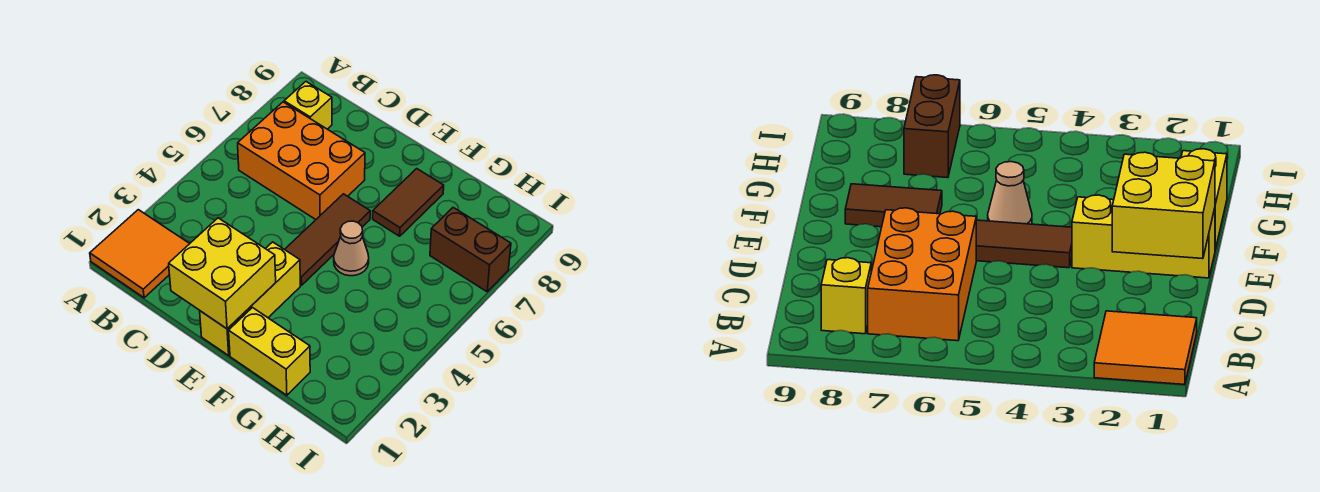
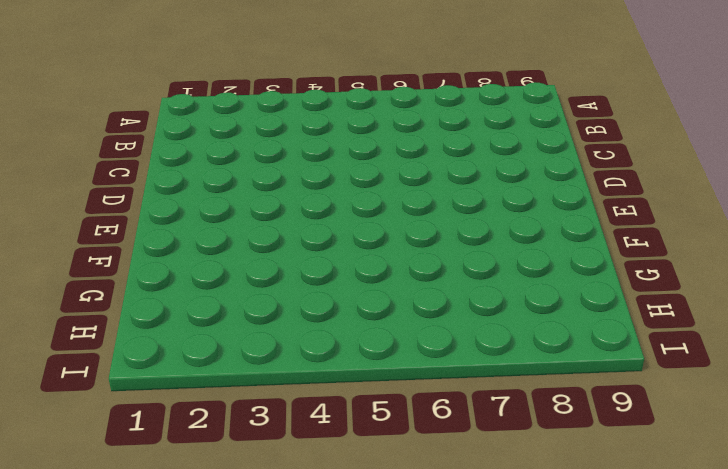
none -> orange 2x2 tile [90,210,190,298]
none -> orange 2x3 brick [238,102,365,220]

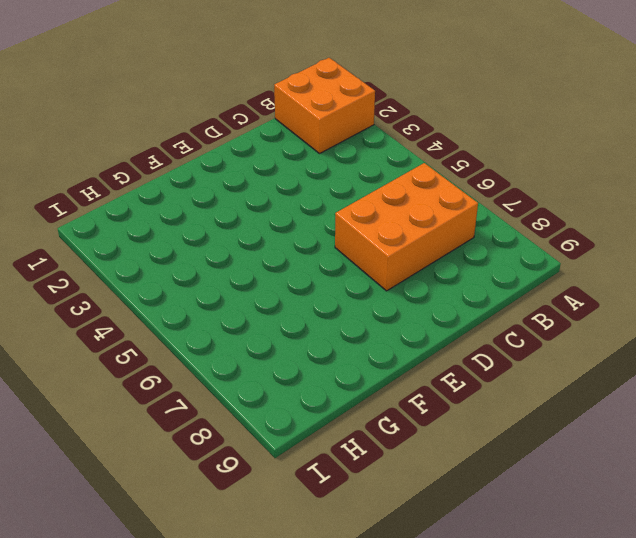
orange 2x2 brick [274,58,375,153] -> orange 2x2 tile [90,210,190,298]
none -> yellow 1x1 brick [284,82,332,129]
none -> yellow 1x3 brick [200,242,300,355]

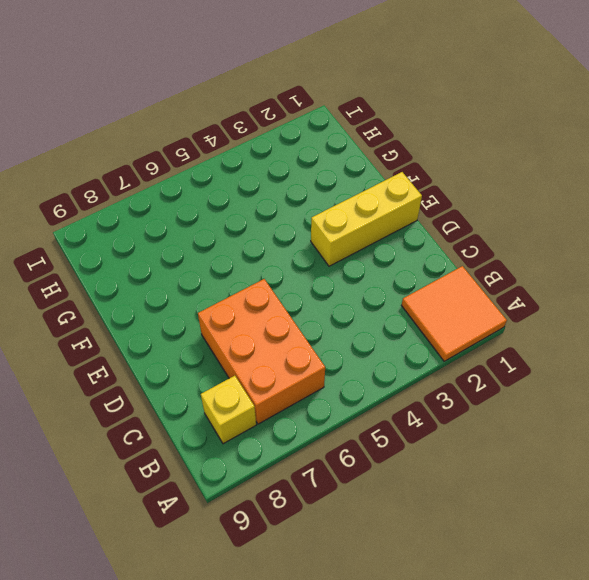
none -> brown 1x3 tile [285,194,370,285]
none -> yellow 1x2 brick [229,308,310,395]

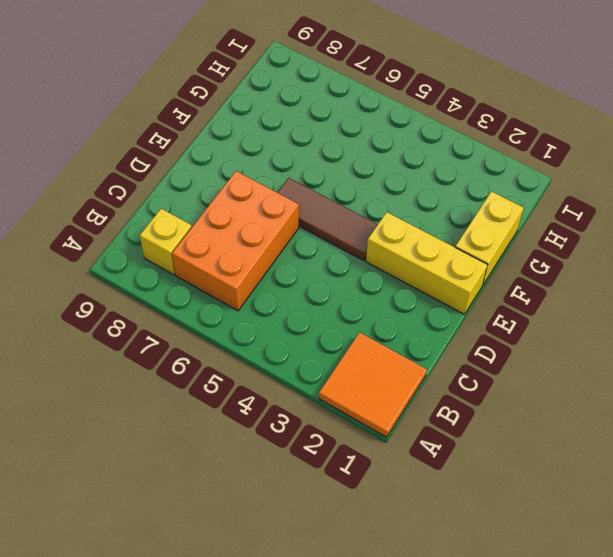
none -> tan 1x1 cone [334,221,369,276]
none -> brown 1x2 tile [373,169,444,236]

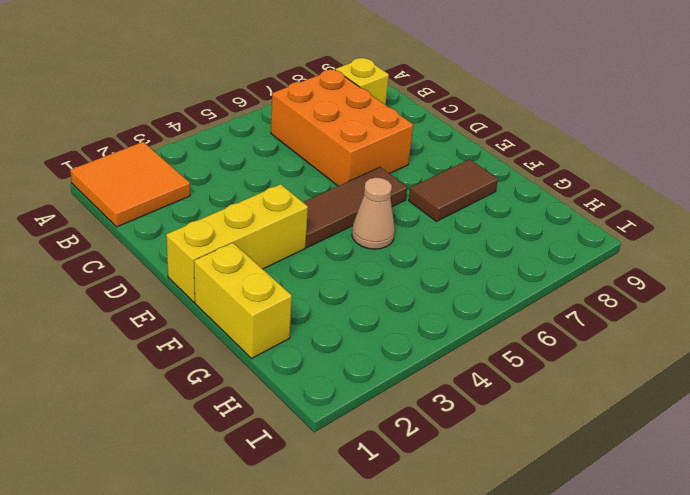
none -> brown 1x2 brick [430,208,511,292]
none -> yellow 2x2 brick [169,218,276,329]

